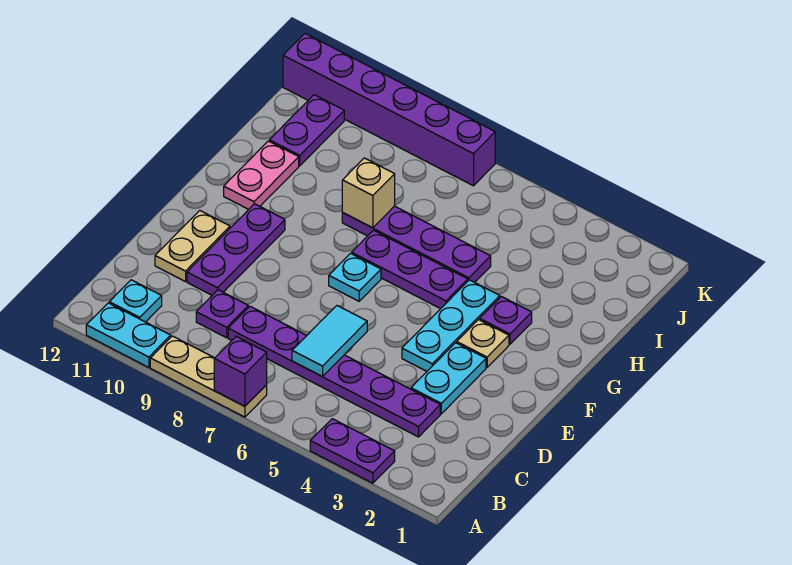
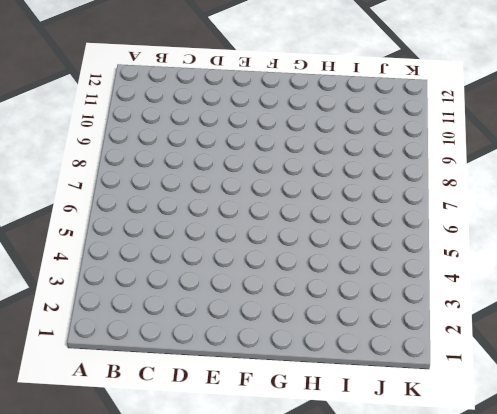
none -> purple 1x2 plate [310,419,395,483]
none -> tan 1x3 plate [150,336,267,417]
none -> cyan 1x2 plate [86,303,171,367]

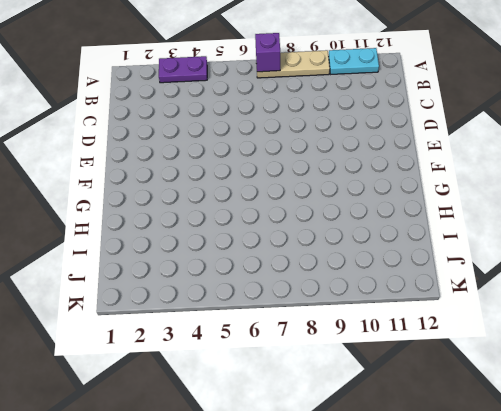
none -> cyan 1x1 plate [109,280,162,322]
none -> purple 1x6 plate [228,306,440,437]
none -> purple 1x1 plate [196,290,248,338]

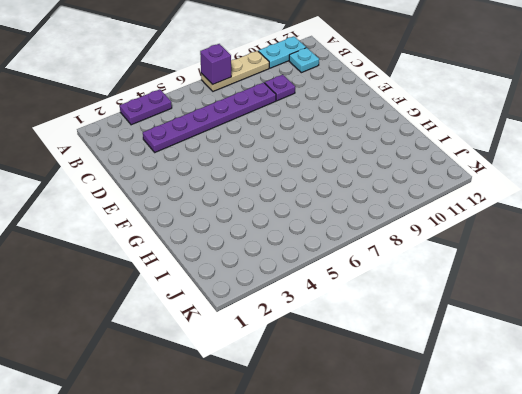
none -> cyan 1x2 plate [411,343,486,414]
none -> purple 1x3 plate [187,204,285,295]
none -> tan 1x2 plate [155,210,230,282]

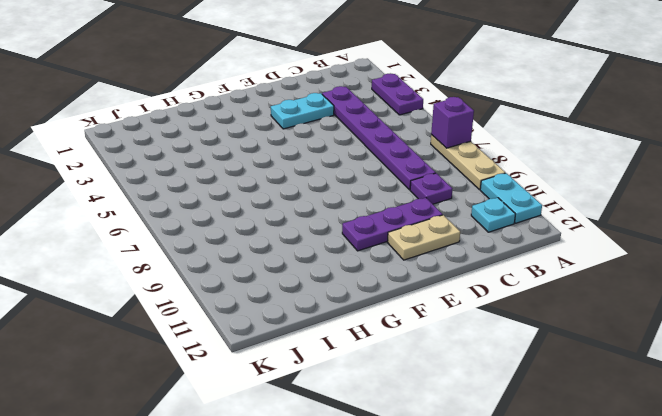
none -> cyan 1x3 plate [402,280,500,371]
none -> tan 1x1 plate [457,320,509,367]
none -> cyan 1x1 plate [329,253,381,301]

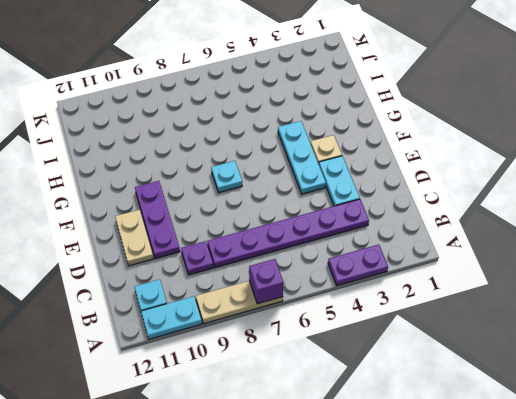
none -> purple 1x1 plate [480,296,532,344]
none -> purple 1x3 plate [352,230,468,309]
none -> pink 1x2 plate [224,141,299,209]

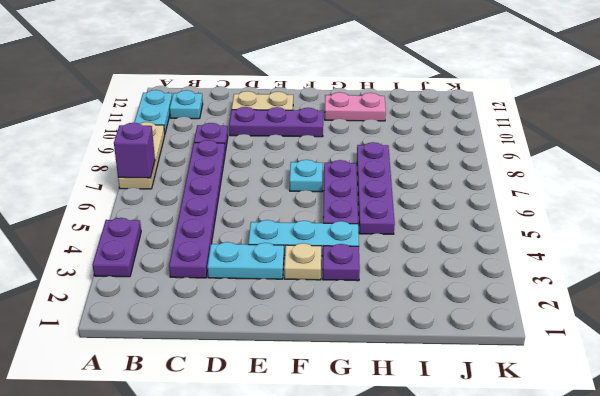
none -> purple 1x2 plate [269,95,344,166]
none -> purple 1x6 brick [283,34,495,186]
none -> cyan 1x2 tile [292,306,367,376]

